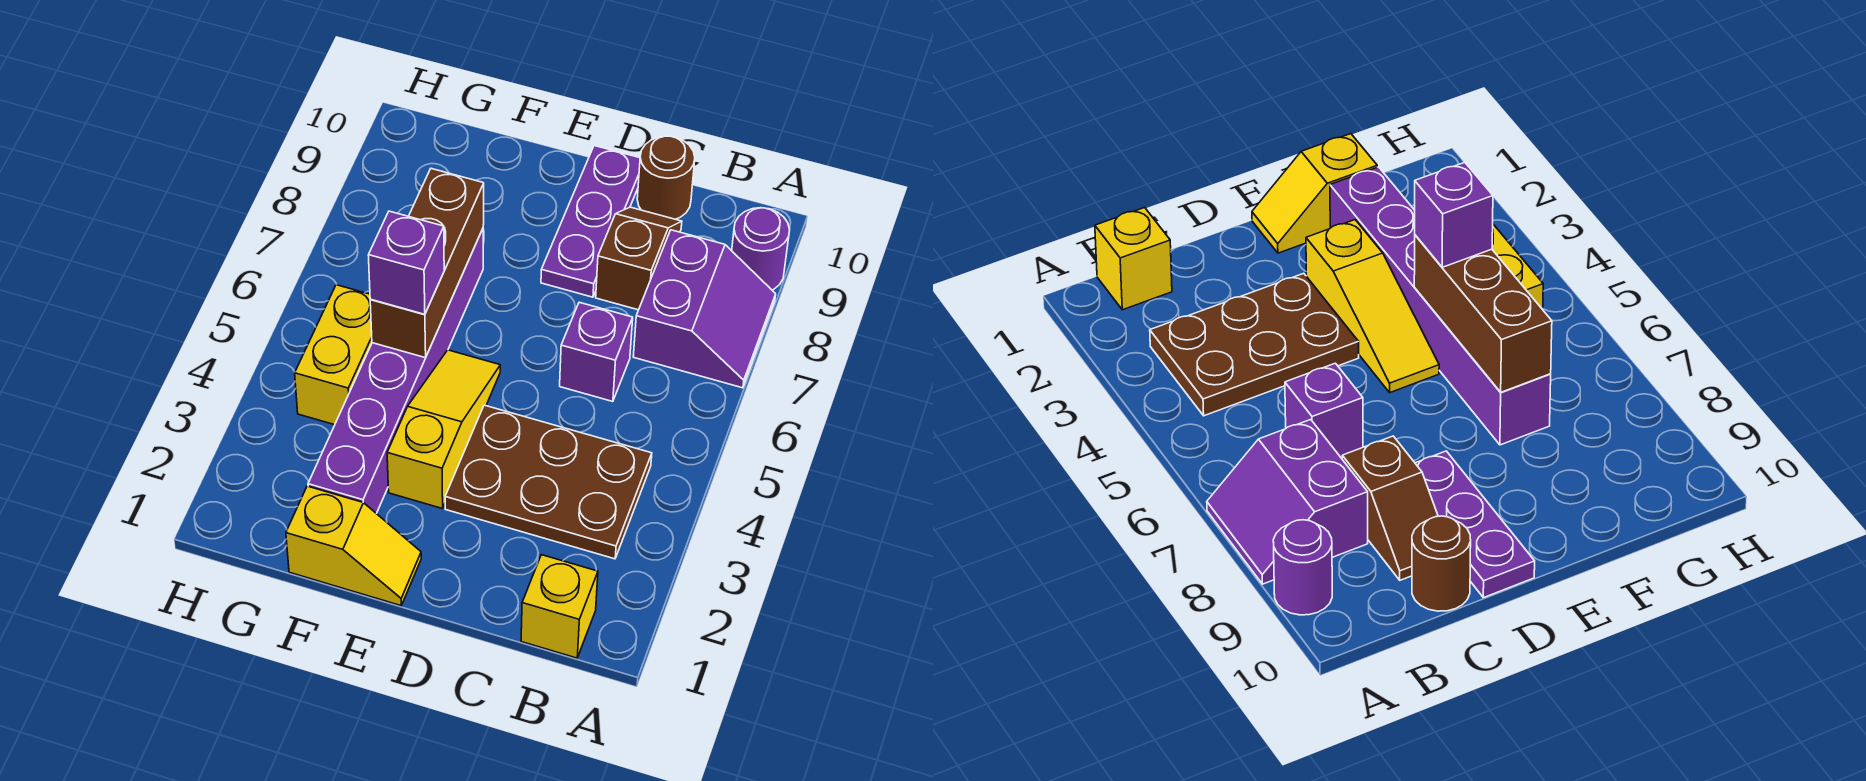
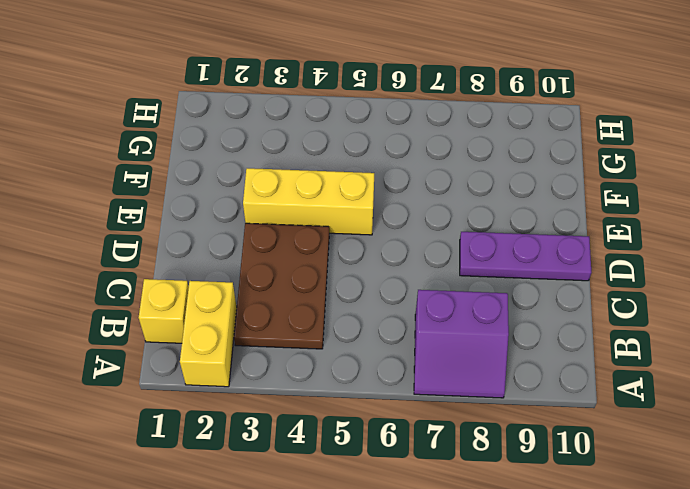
yellow 1x2 brick [180,281,237,387] -> yellow 1x2 brick turned to [295,285,372,425]
yellow 1x3 brick [243,168,374,235] -> yellow 1x3 slope [387,350,500,509]
none -> purple 1x1 round brick [732,208,790,290]
none -> purple 1x1 brick [560,302,633,402]
none -> brown 1x2 slope [596,207,682,310]

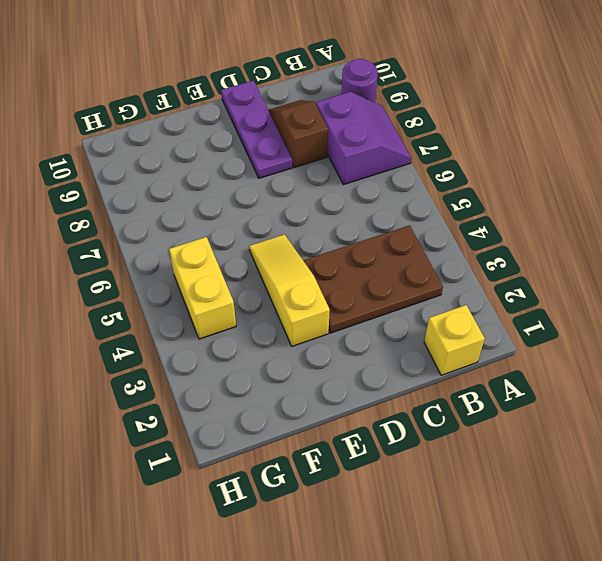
none -> purple 1x1 brick [560,302,633,402]
none -> brown 1x1 round brick [637,136,695,219]
none -> yellow 1x2 slope [286,486,421,606]

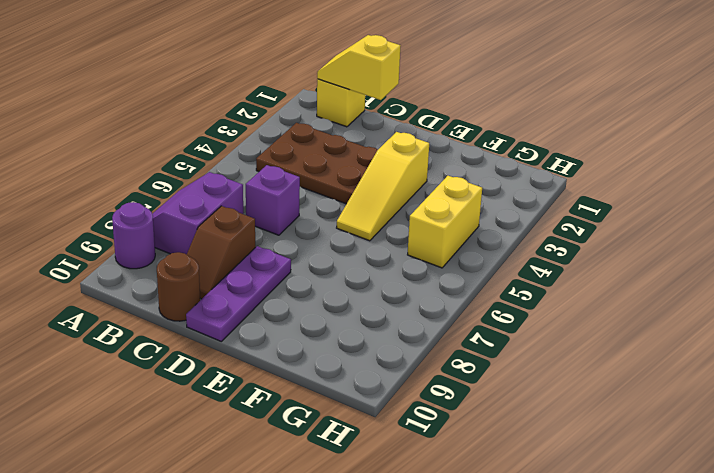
yellow 1x2 slope [317,35,400,100] -> yellow 1x2 slope moved to [286,486,421,606]
none -> purple 1x6 brick [308,229,483,514]
none -> brown 1x3 brick [370,169,484,358]
none -> purple 1x1 brick [368,211,444,314]

